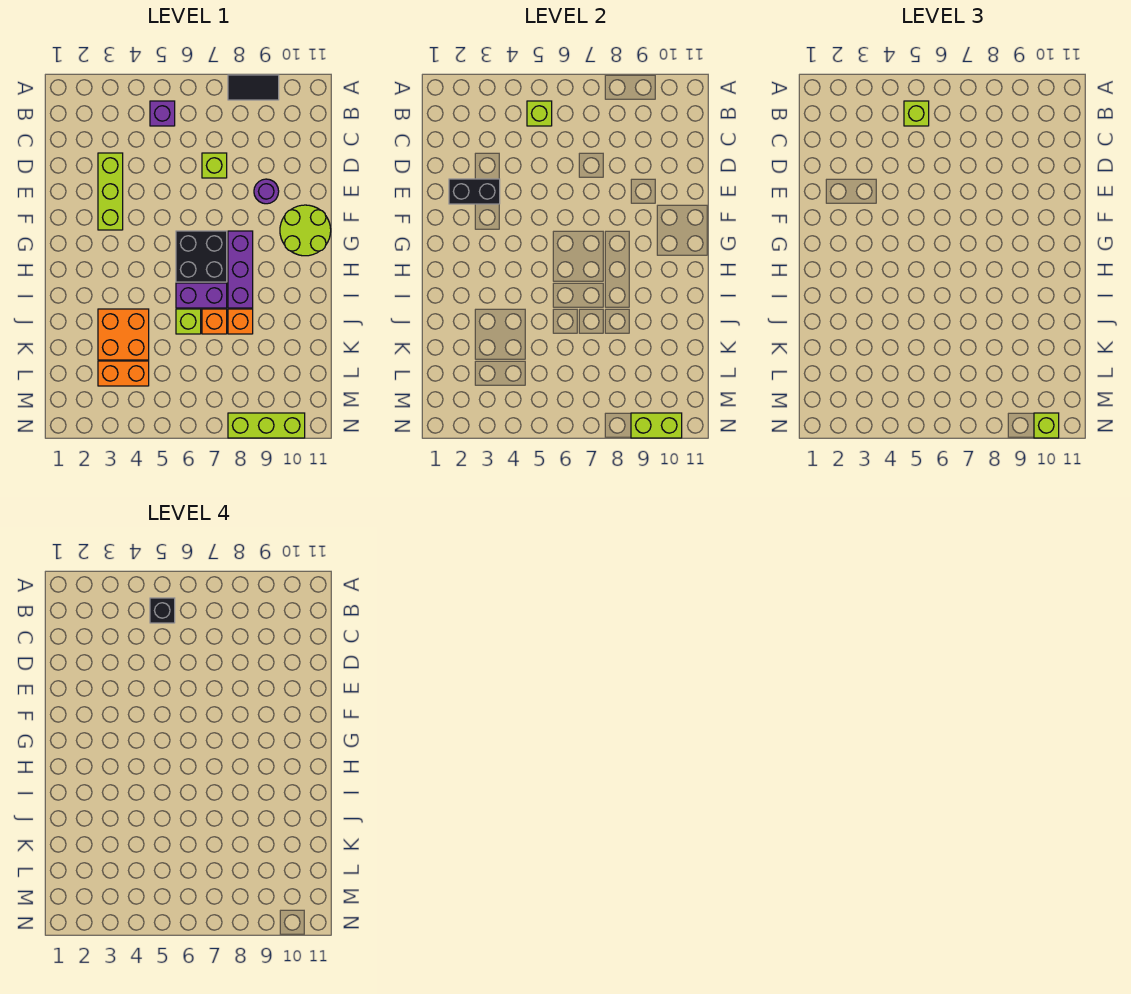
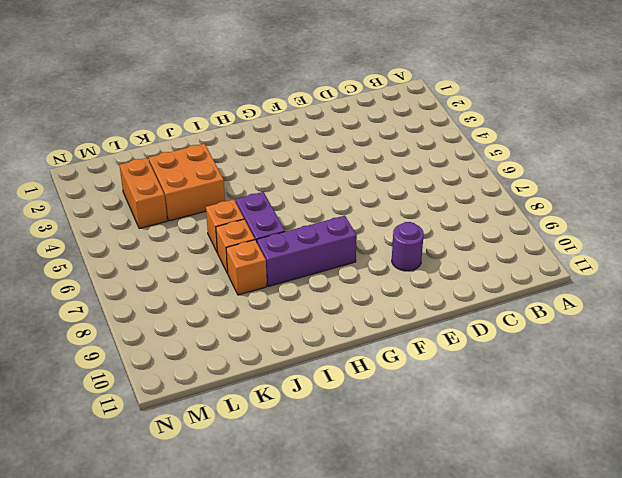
orange 1x1 brick [206,199,244,253] -> lime 1x1 brick [176,309,201,334]
none -> black 1x2 tile [228,75,279,100]
none -> purple 1x1 brick [150,101,175,126]
none -> lime 1x3 brick [98,153,123,230]

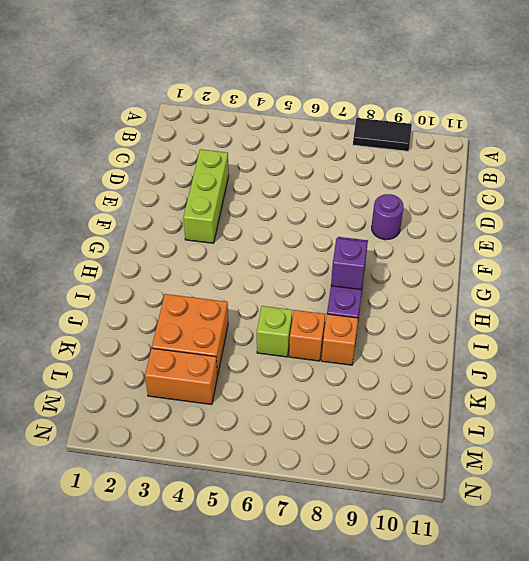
purple 1x1 brick [331,238,367,290] -> purple 1x1 brick moved to [150,101,175,126]
none -> lime 1x1 brick [202,153,227,178]
none -> lime 2x2 round brick [280,205,331,256]
none -> black 2x2 brick [176,231,227,282]

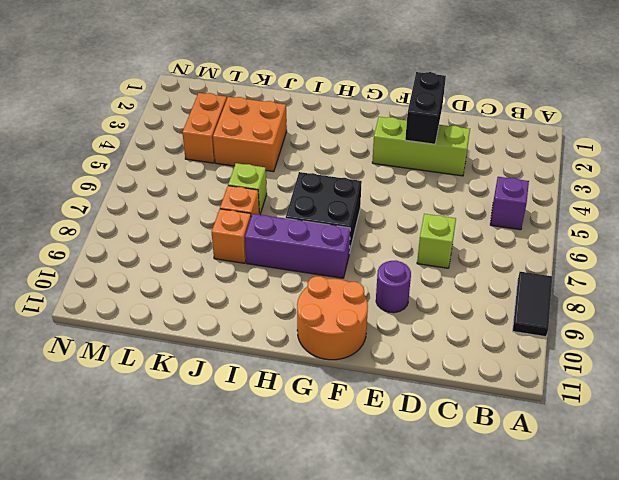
orange 2x2 round brick [297,276,368,360] -> lime 2x2 round brick [280,205,331,256]
none -> purple 1x2 brick [176,283,227,308]
none -> lime 1x3 brick [228,413,305,438]
none -> lime 1x1 brick [527,101,552,126]

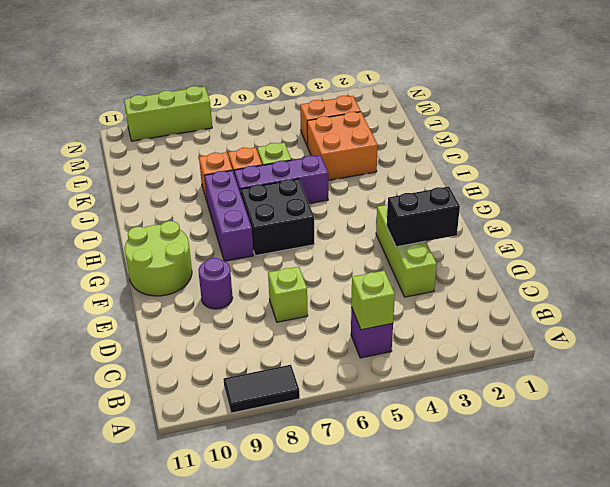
purple 1x3 brick [234,155,328,204] -> purple 1x2 brick [176,283,227,308]
none -> lime 1x2 brick [631,413,682,438]
none -> lime 1x1 brick [904,101,929,126]
none -> lime 1x1 brick [1034,413,1059,438]

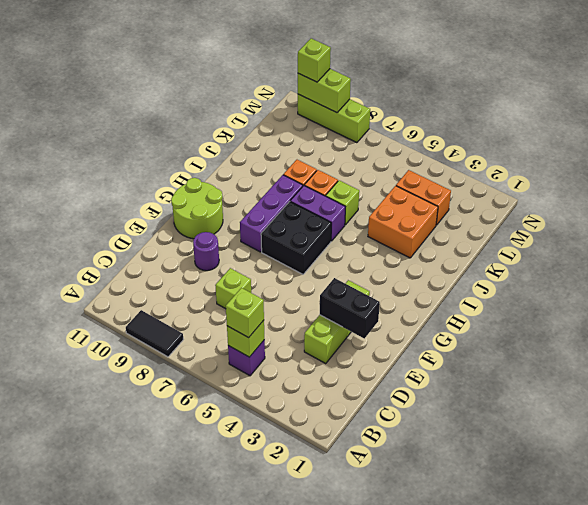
none -> black 1x1 brick [150,598,175,623]

